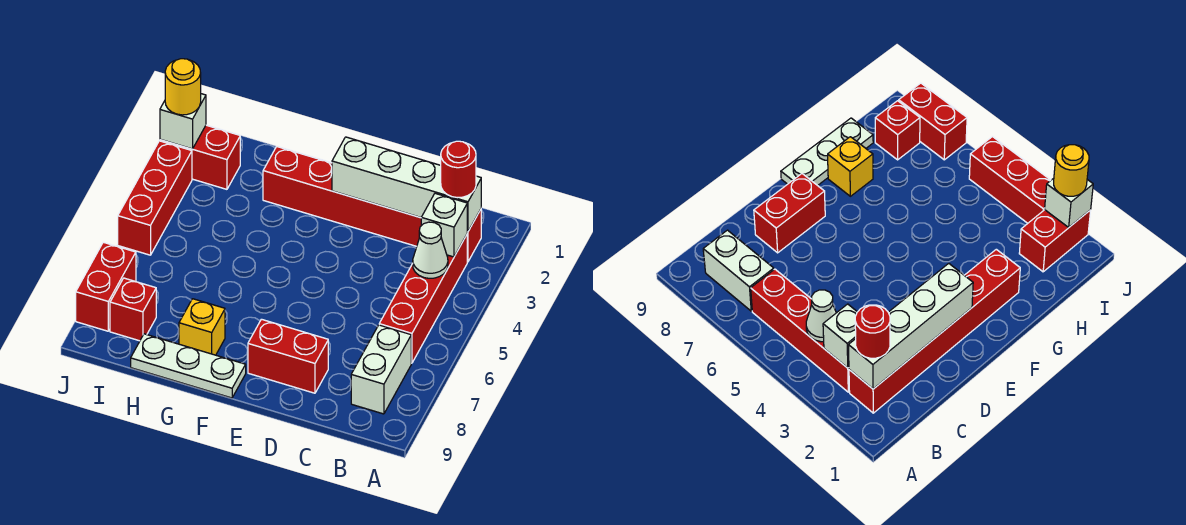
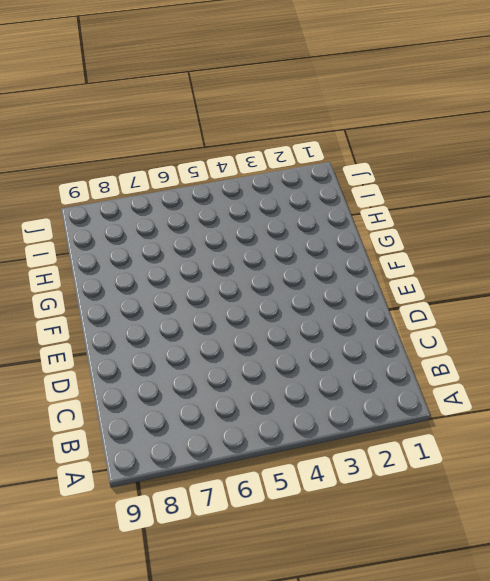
none -> red 1x6 brick [263,147,481,262]
none -> red 1x4 brick [379,235,467,363]
none -> white 1x2 brick [351,325,411,414]

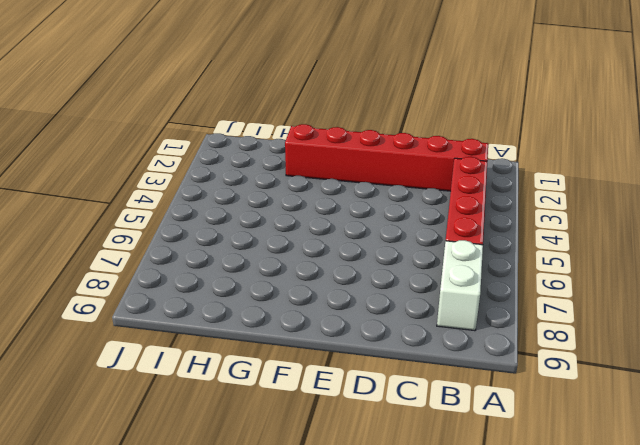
none -> red 1x2 brick [248,319,328,393]
none -> white 1x3 plate [131,334,246,398]
none -> yellow 1x1 brick [179,299,225,355]

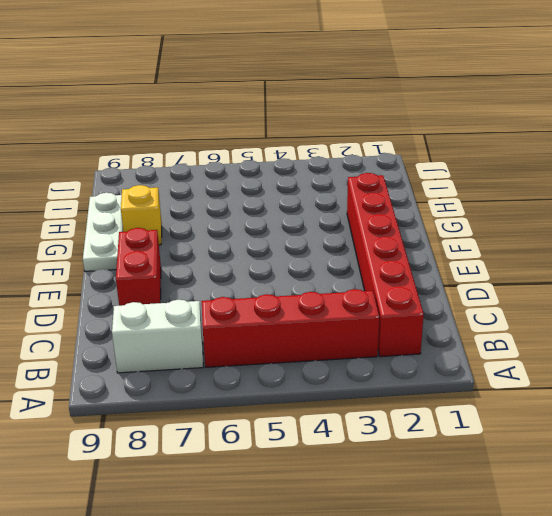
none -> red 1x2 brick [160,125,240,189]
none -> red 1x1 brick [110,278,156,341]
none -> red 1x3 brick [118,141,192,255]

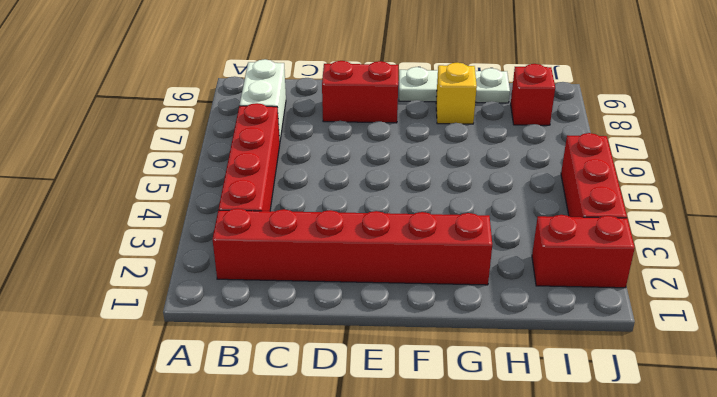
none -> red 1x2 brick [76,242,136,331]
none -> white 1x4 brick [332,137,481,232]
none -> white 1x1 brick [421,193,467,257]

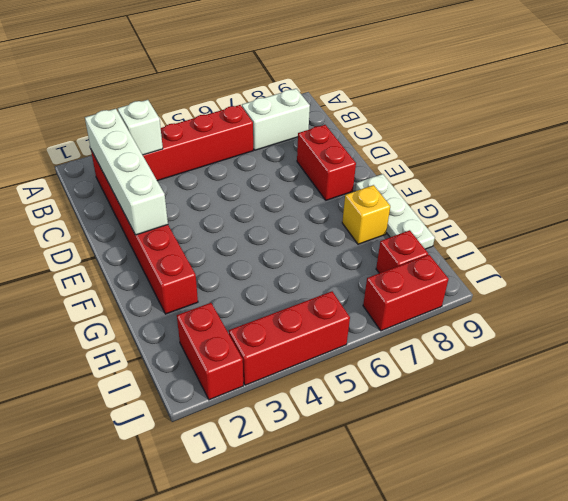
none -> white 1x1 cone [413,222,448,278]
none -> white 1x1 brick [160,94,206,149]
none -> red 1x1 round brick [441,141,476,198]

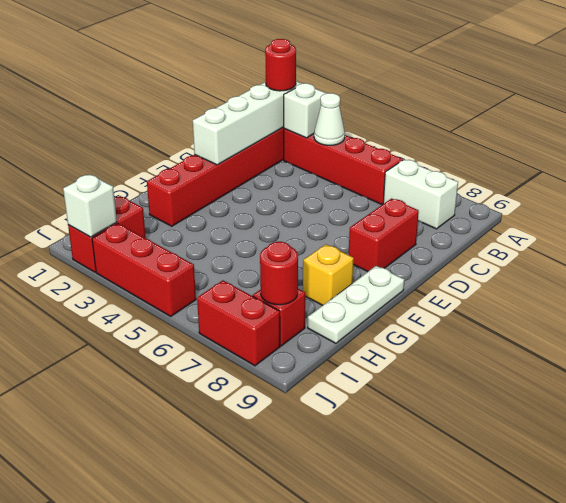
red 1x1 round brick [260,242,298,305] -> none
none -> yellow 1x1 round brick [165,59,201,115]

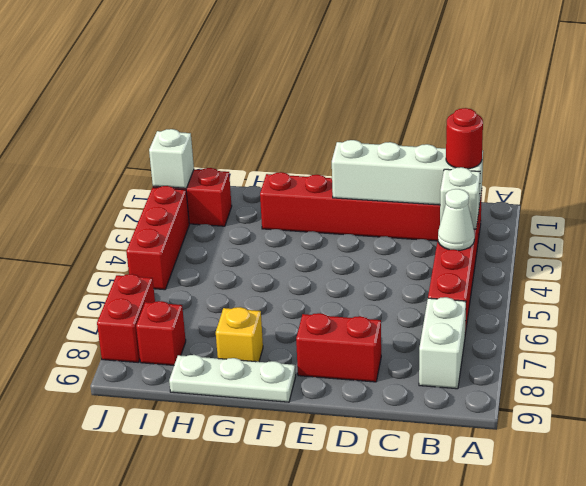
none -> yellow 1x1 round brick [165,59,201,115]

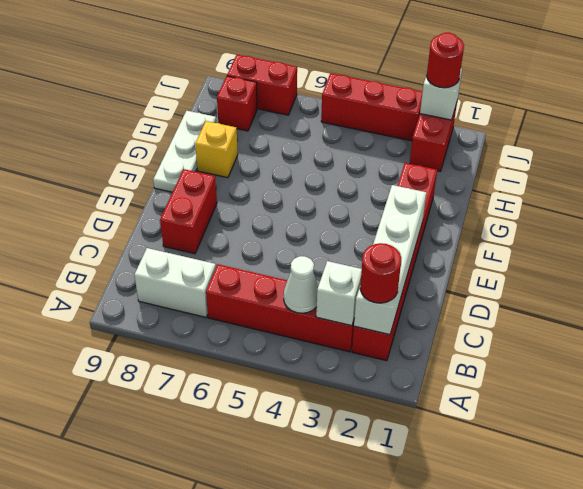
red 1x1 round brick [427,33,464,88] -> yellow 1x1 round brick [165,59,201,115]

